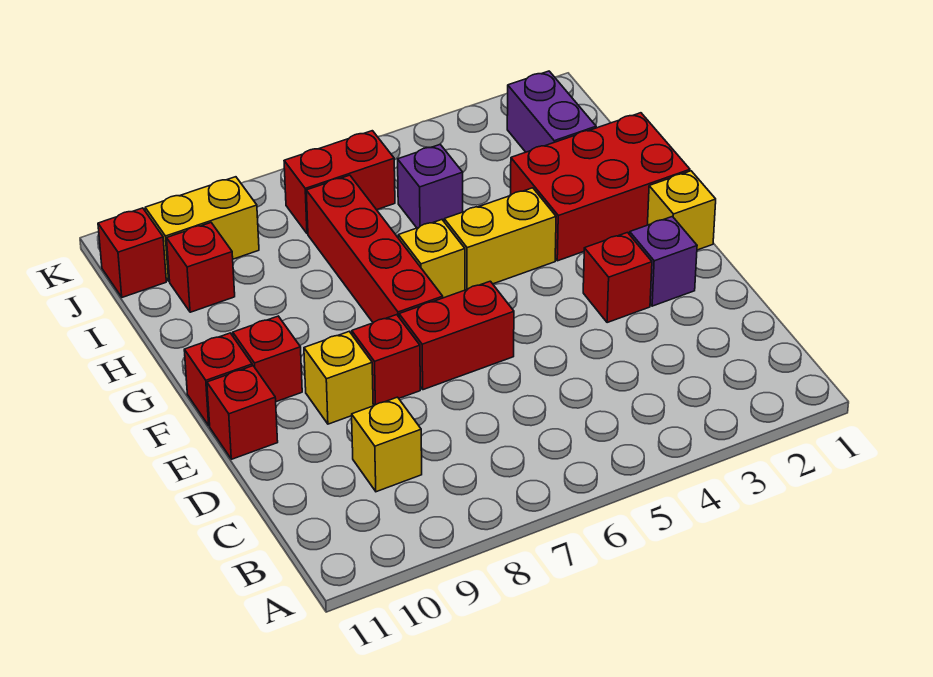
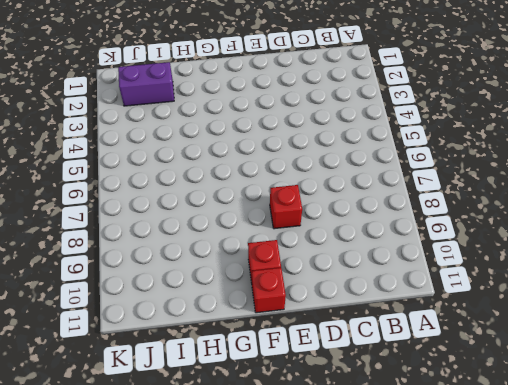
none -> yellow 1x1 brick [352,397,422,492]
none -> purple 1x1 brick [630,216,697,306]
none -> red 1x1 brick [583,233,652,323]

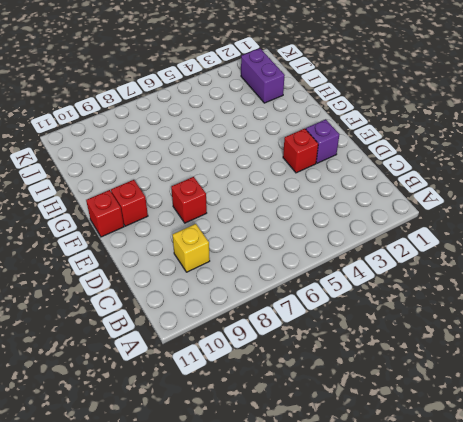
none -> red 1x2 brick [399,281,514,390]
none -> yellow 1x1 brick [304,332,373,424]
none -> red 1x1 brick [207,366,278,459]

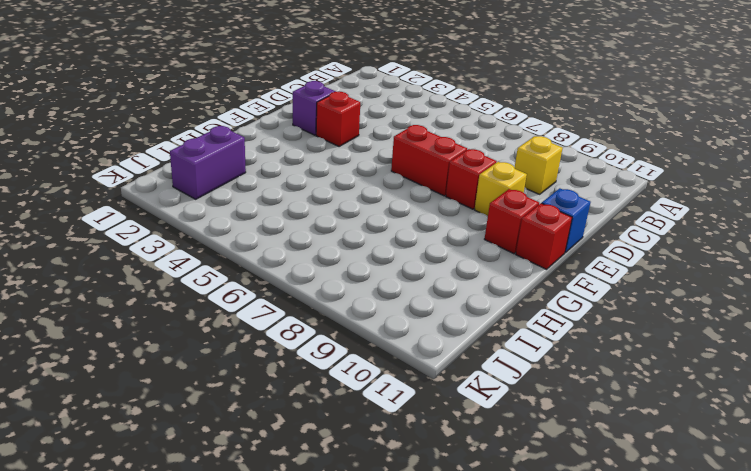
blue 1x1 brick [542,188,591,253] -> red 1x1 brick [207,366,278,459]
none -> yellow 1x1 brick [648,171,716,250]
none -> red 1x4 brick [306,175,443,323]
none -> red 2x3 brick [510,113,690,261]

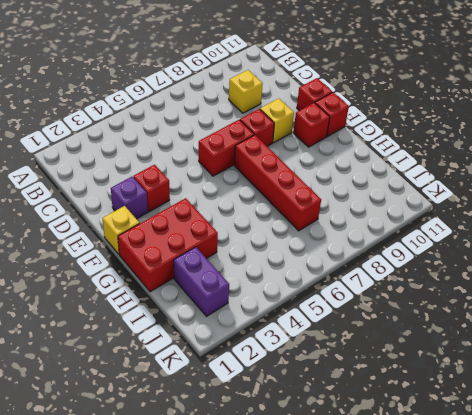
none -> yellow 1x2 brick [444,188,556,290]
none -> yellow 1x1 brick [398,220,465,298]
none -> purple 1x1 brick [398,145,463,228]

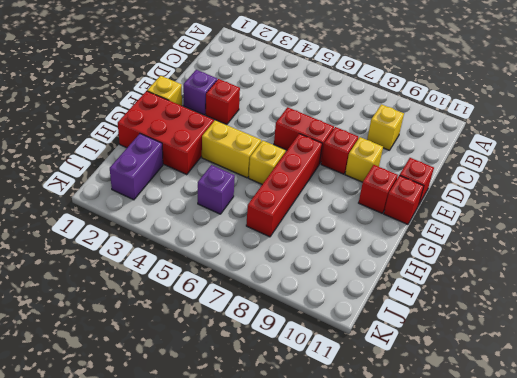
none -> red 1x1 brick [167,223,235,312]
none -> red 1x2 brick [284,131,395,234]
none -> yellow 1x2 brick [145,177,259,281]

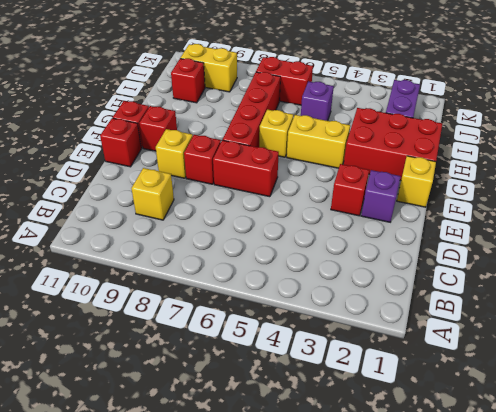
none -> red 1x1 brick [98,208,166,297]

